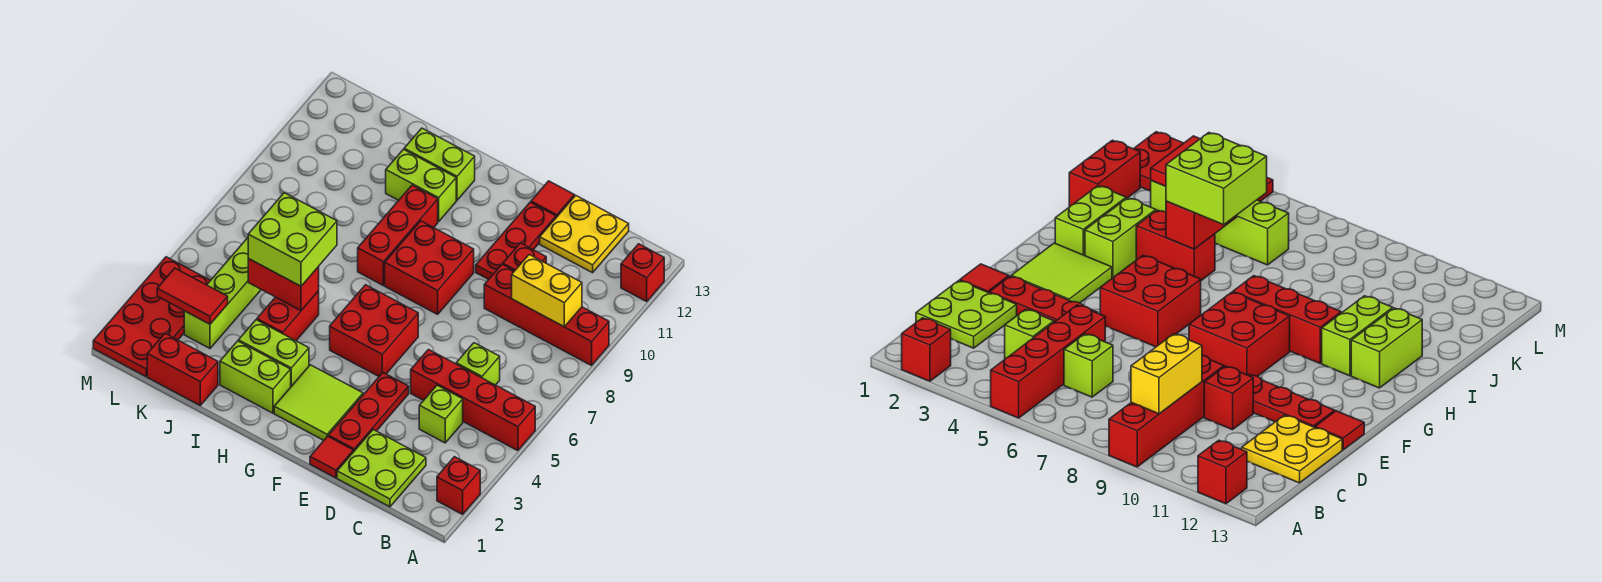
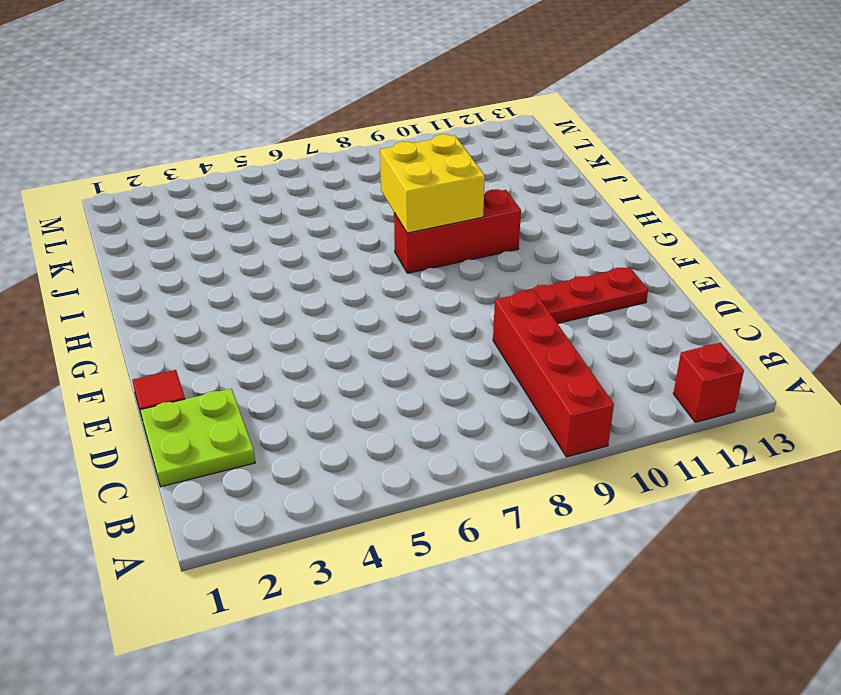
yellow 2x2 brick [380,134,485,233] -> none
none -> red 1x1 brick [437,457,480,514]
none -> red 1x4 brick [411,350,535,451]
none -> lime 1x1 brick [419,385,463,443]

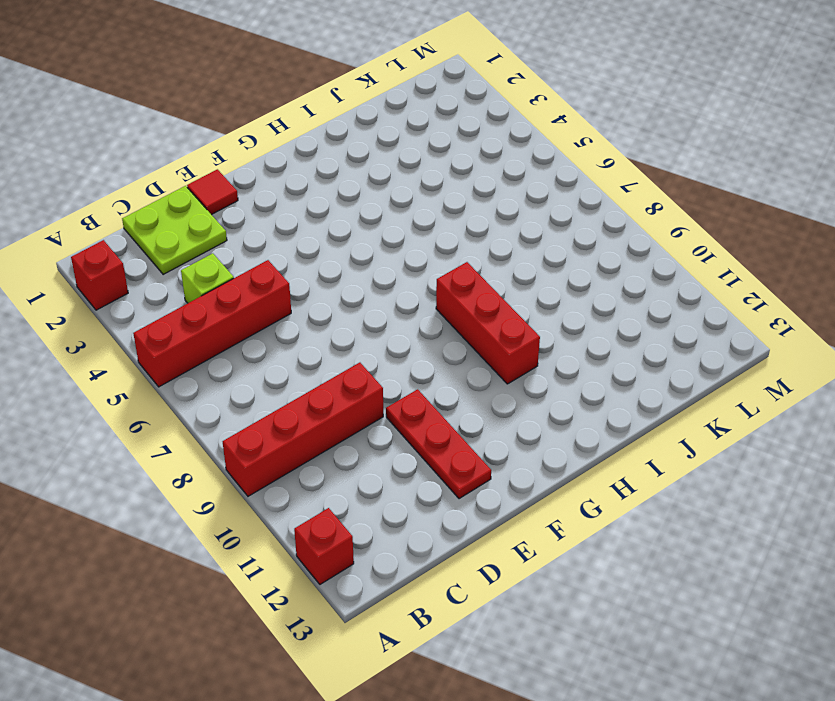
none -> lime 1x1 brick [456,343,500,385]
none -> yellow 2x2 plate [540,195,629,273]
none -> red 1x1 brick [503,243,546,271]

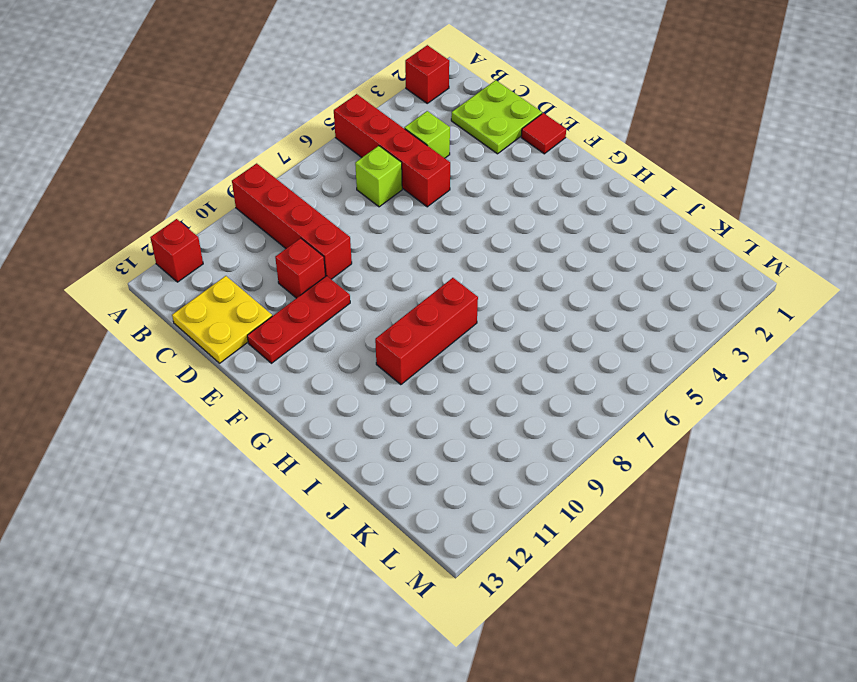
none -> red 1x3 plate [328,373,409,452]
none -> red 1x1 tile [531,181,574,217]
none -> lime 2x2 tile [274,365,363,440]

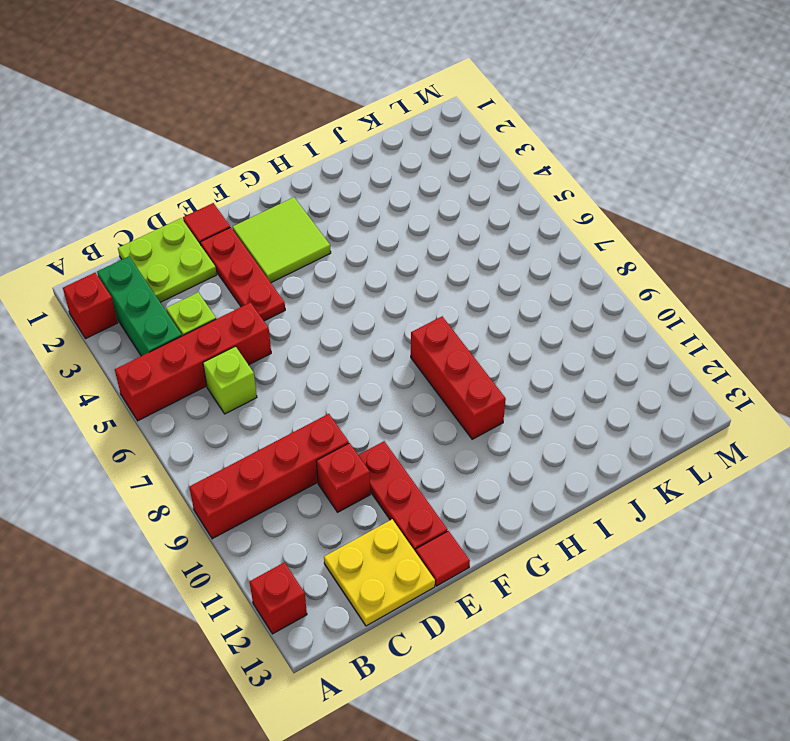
green 1x3 brick [97,257,182,356] -> none
none -> red 2x2 brick [330,285,418,376]
none -> red 2x2 brick [385,221,474,314]
none -> lime 1x2 brick [220,341,291,413]

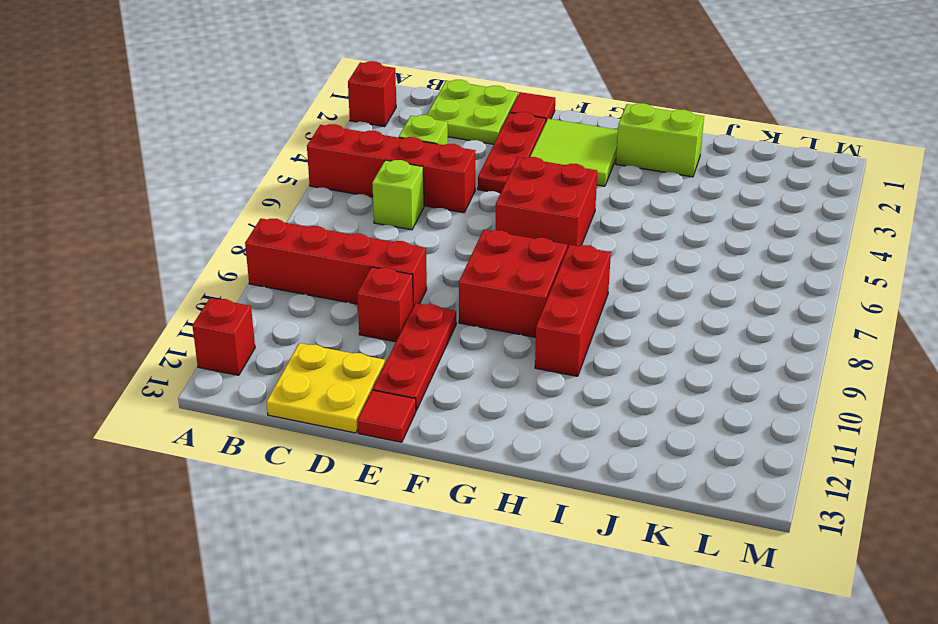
none -> lime 1x2 brick [238,320,309,386]
none -> lime 1x2 brick [386,149,456,222]
none -> lime 1x2 brick [404,128,475,200]

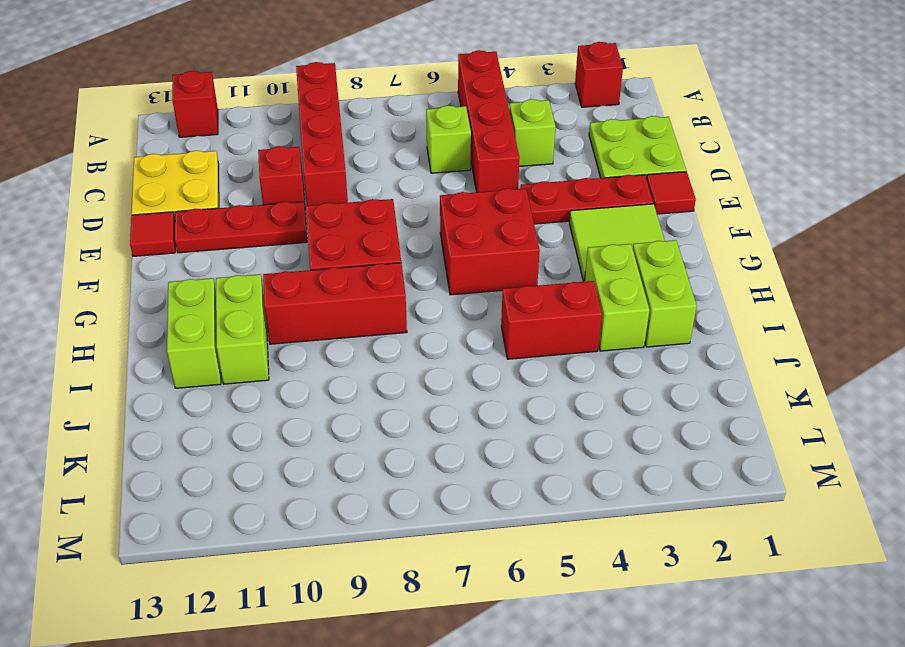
none -> red 1x2 brick [147,333,218,405]
none -> lime 1x4 brick [184,238,261,348]
none -> red 2x4 plate [93,257,211,376]

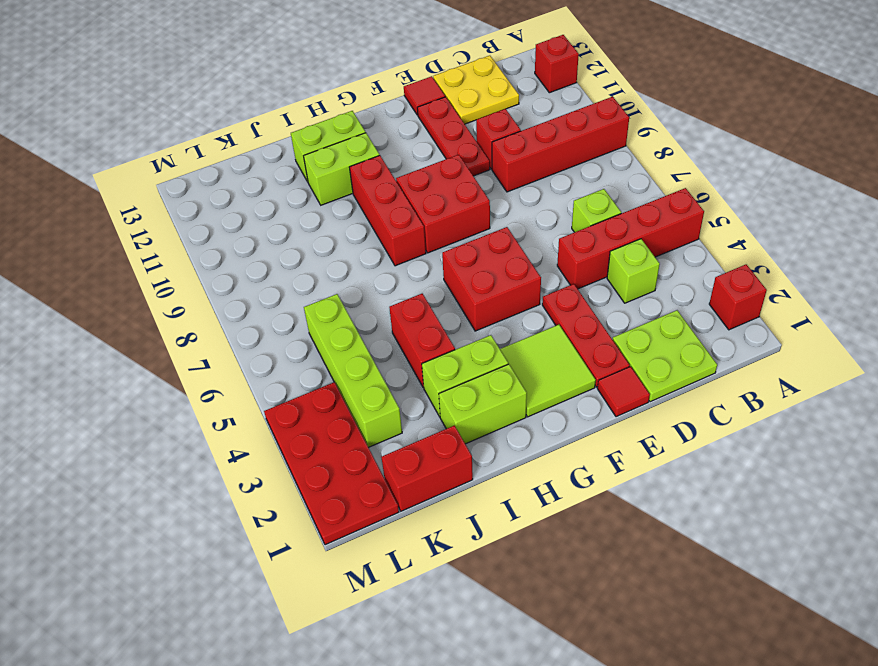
none -> yellow 1x2 brick [512,255,582,327]
none -> red 1x2 brick [248,259,319,310]
none -> red 1x2 tile [157,268,228,324]

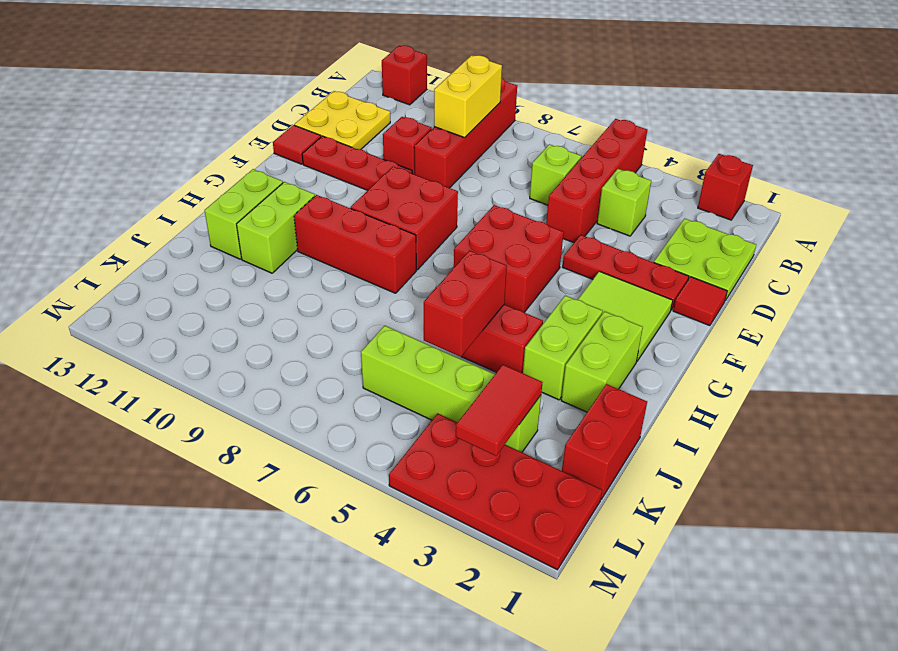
none -> lime 2x2 brick [248,193,337,286]

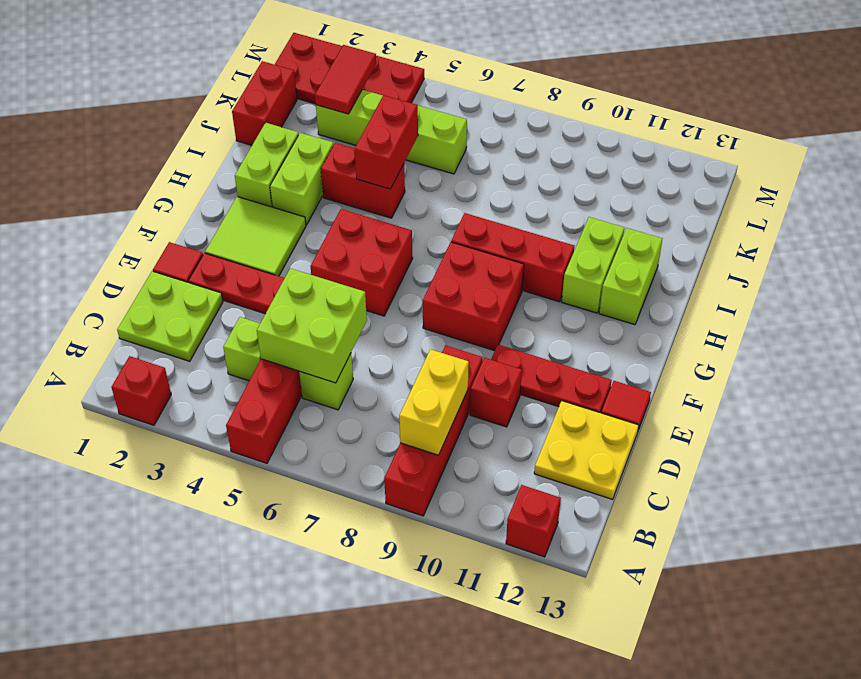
lime 2x2 brick [257,268,367,383] -> lime 2x2 brick moved to [248,193,337,286]

